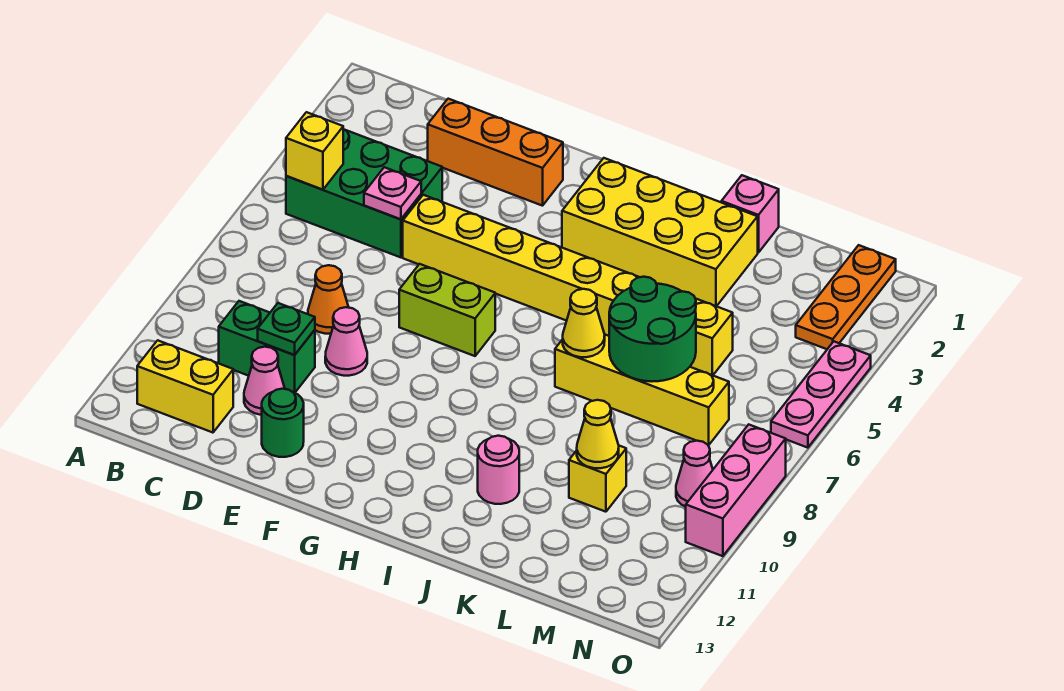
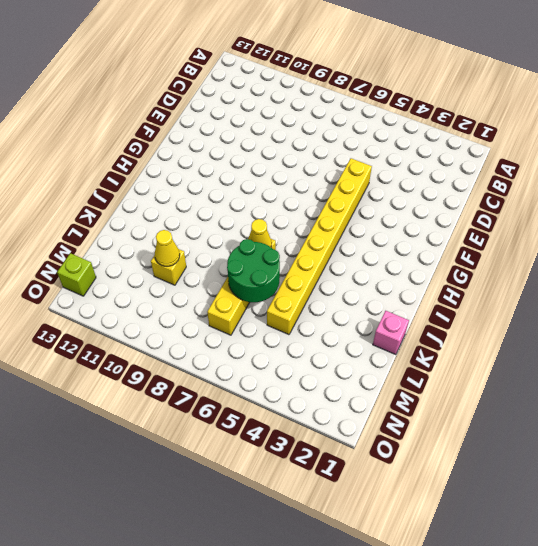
lime 1x1 brick [57,253,96,296] -> none
none -> green 2x3 brick [286,129,442,257]
none -> yellow 1x2 brick [137,340,233,433]
none -> green 1x2 brick [219,301,315,393]

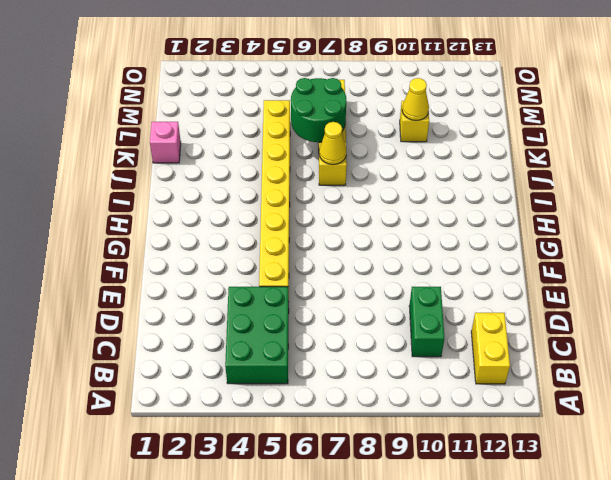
none -> orange 1x3 brick [428,99,563,206]
none -> orange 1x1 cone [308,265,349,334]
none -> pink 1x1 cone [244,347,285,415]

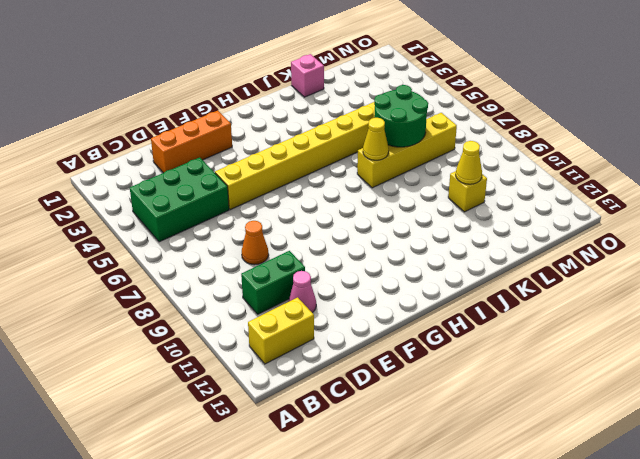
none -> pink 1x1 cone [325,307,367,376]
none -> green 1x1 round brick [262,389,304,457]
none -> lime 1x2 brick [399,264,495,356]

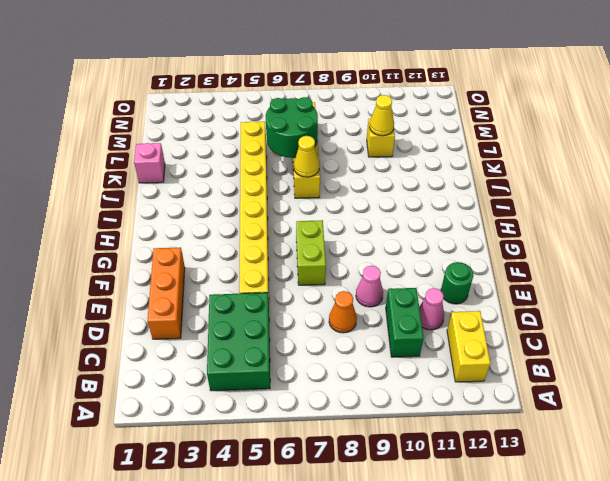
none -> yellow 2x4 brick [562,158,758,306]
none -> pink 1x1 round brick [478,436,519,504]
none -> orange 1x3 plate [796,245,896,349]

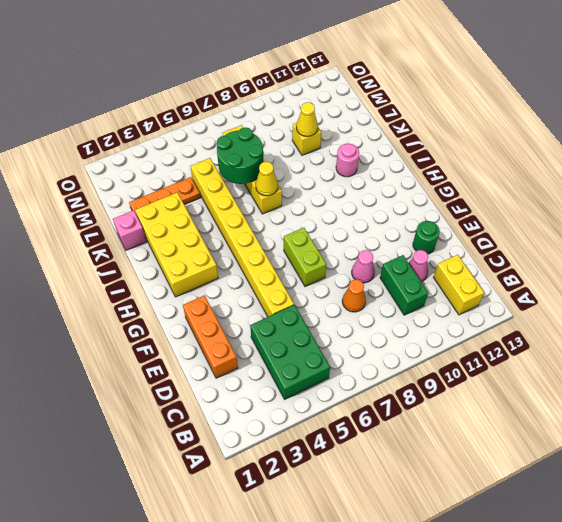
orange 1x3 plate [129,177,201,213] -> orange 1x3 plate moved to [796,245,896,349]
none -> pink 1x1 cone [676,441,713,507]
none -> pink 1x3 plate [771,342,871,448]
none -> pink 1x3 brick [686,425,786,556]

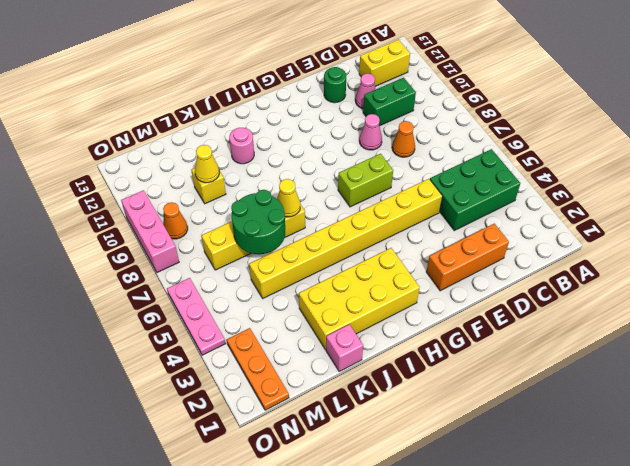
orange 1x1 cone [163,202,188,239] -> pink 1x1 cone [676,441,713,507]
none -> yellow 1x1 brick [286,112,343,190]
none -> pink 1x1 plate [364,167,421,219]
none -> green 1x1 plate [258,303,315,355]

